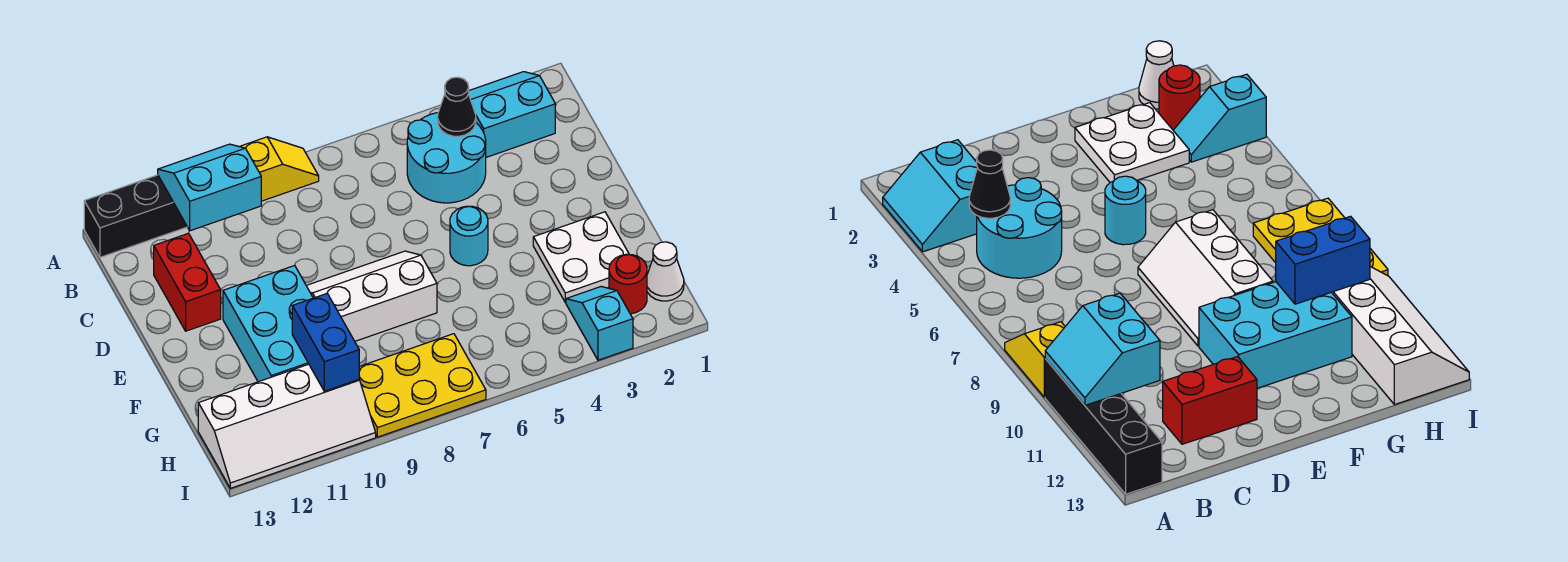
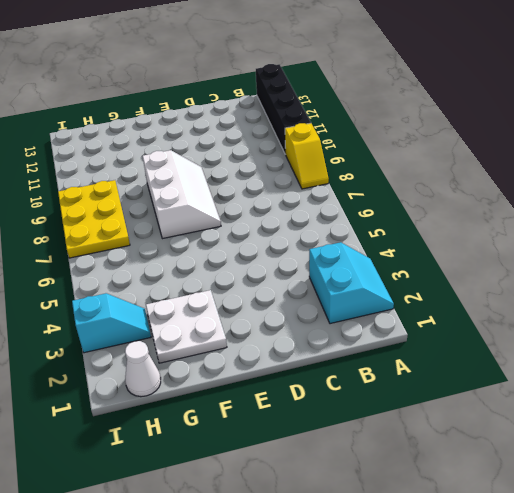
none -> cyan 2x2 round brick [407,113,486,203]
none -> red 1x2 brick [154,233,221,331]
none -> cyan 1x1 round brick [450,206,488,266]

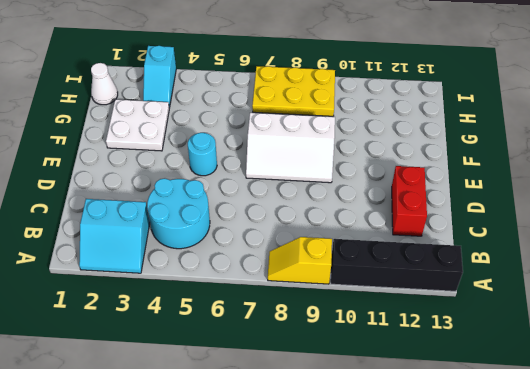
none -> cyan 2x3 brick [223,265,313,382]
none -> red 1x1 round brick [609,254,647,314]
none -> white 2x4 slope [198,364,376,488]

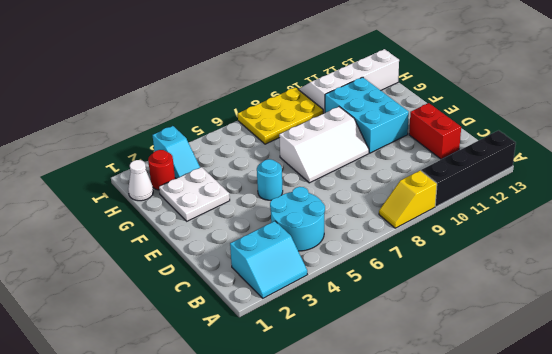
none -> cyan 2x2 slope [158,144,261,231]
none -> black 1x1 cone [438,77,476,136]
none -> blue 1x2 brick [292,294,359,391]

